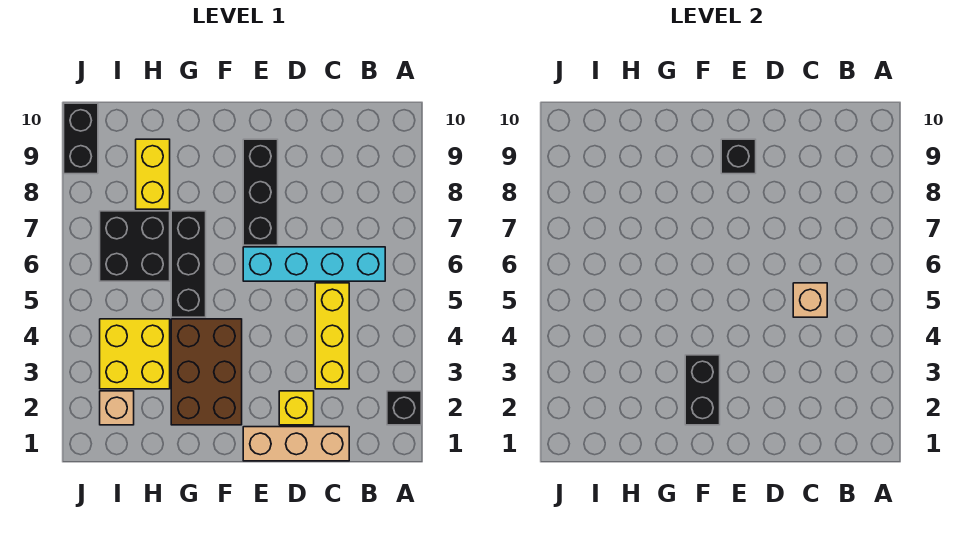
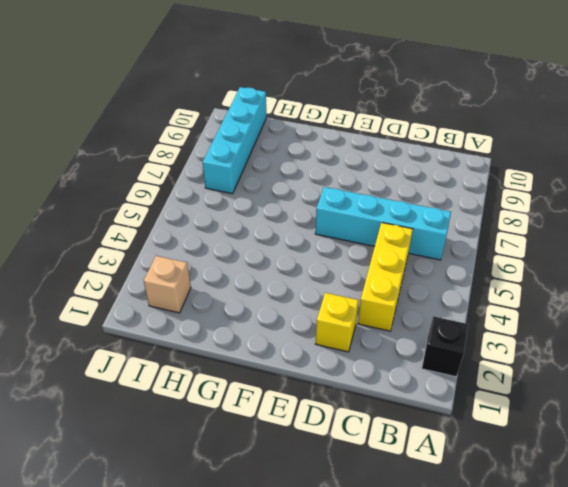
cyan 1x4 brick [203,87,266,194] -> black 2x2 brick [100,211,170,281]
none -> tan 1x3 brick [243,427,349,461]
none -> black 1x3 brick [243,139,278,245]
none -> brown 2x3 brick [171,319,242,425]

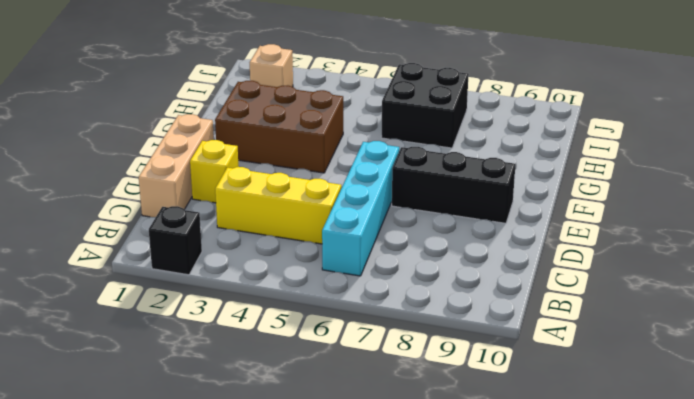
none -> black 1x3 brick [171,211,206,317]
none -> yellow 2x2 brick [100,319,170,389]
none -> yellow 1x2 brick [136,139,170,209]

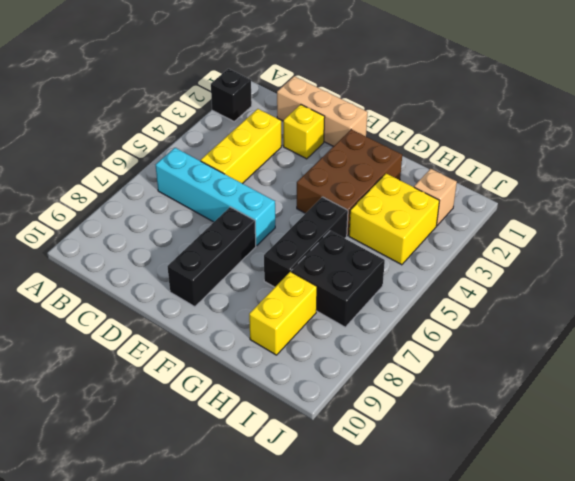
none -> black 1x2 brick [64,103,98,174]
none -> tan 1x1 brick [793,283,827,317]
none -> black 1x1 brick [721,139,756,174]

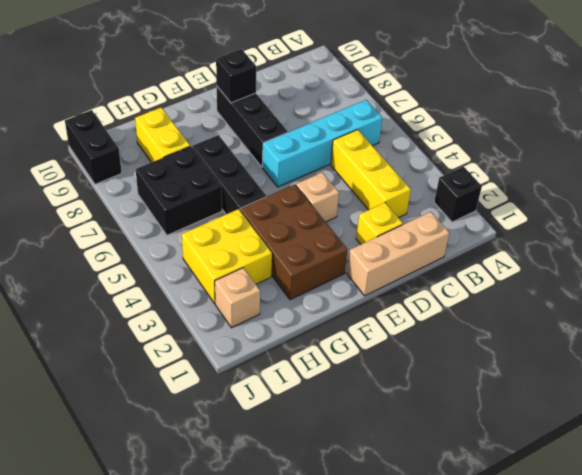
tan 1x1 brick [296,173,339,222] -> tan 1x1 brick moved to [793,283,827,317]
none -> black 1x2 brick [685,355,720,425]

